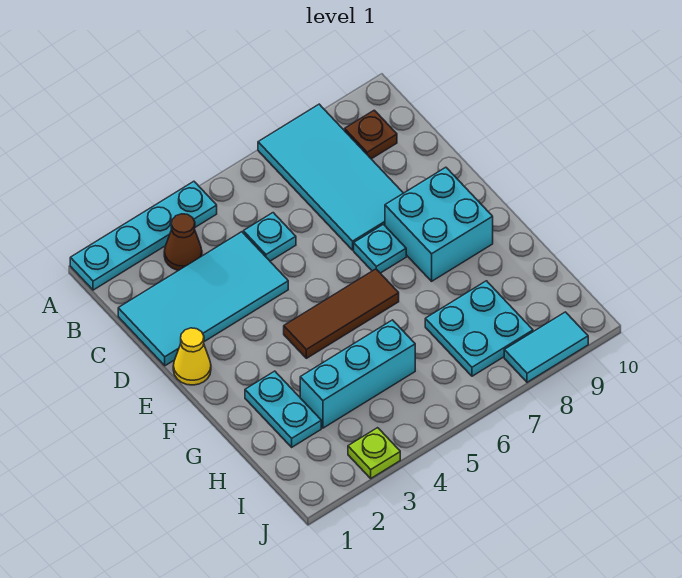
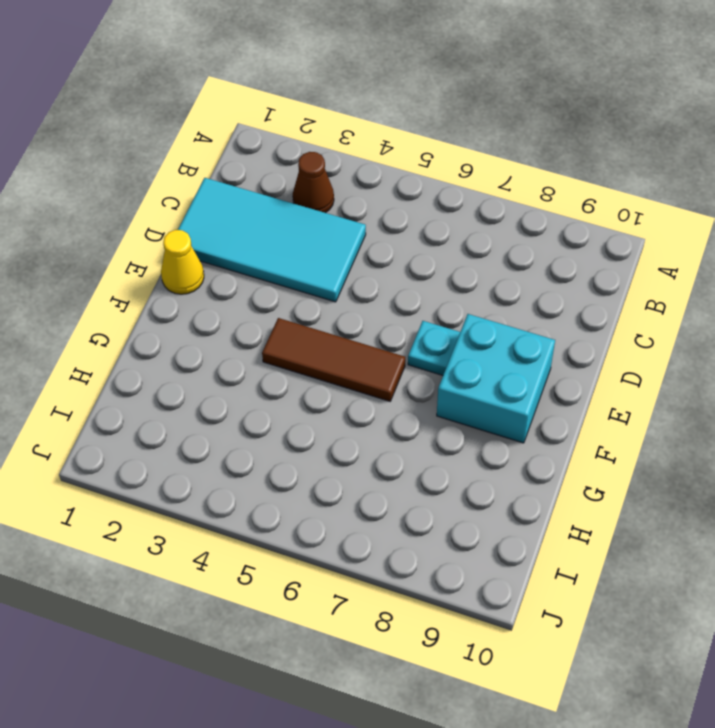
none -> cyan 1x4 plate [70,181,217,290]
none -> cyan 2x4 tile [258,104,403,250]
none -> brown 1x1 plate [345,110,397,159]

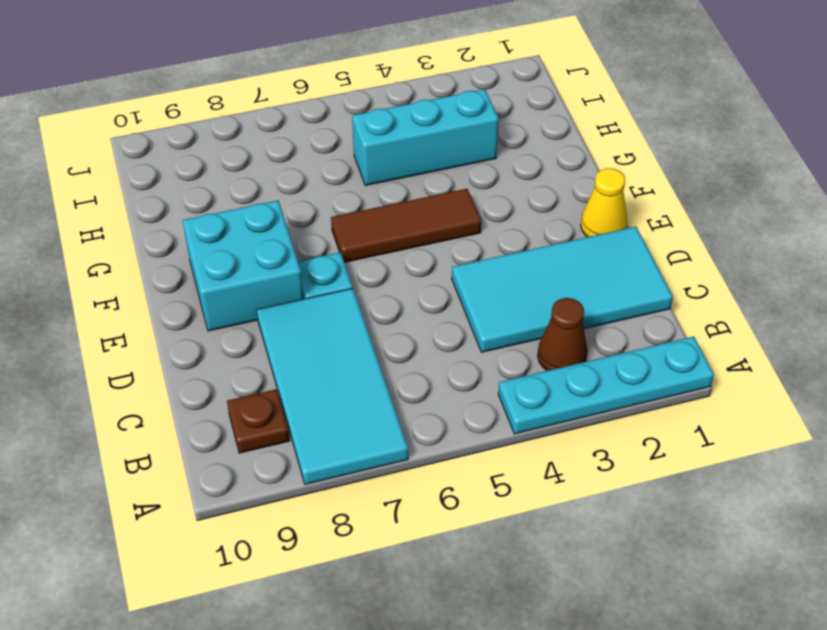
none -> cyan 1x1 plate [243,213,296,261]
none -> cyan 1x2 plate [245,371,321,447]
none -> cyan 2x2 plate [425,281,533,376]

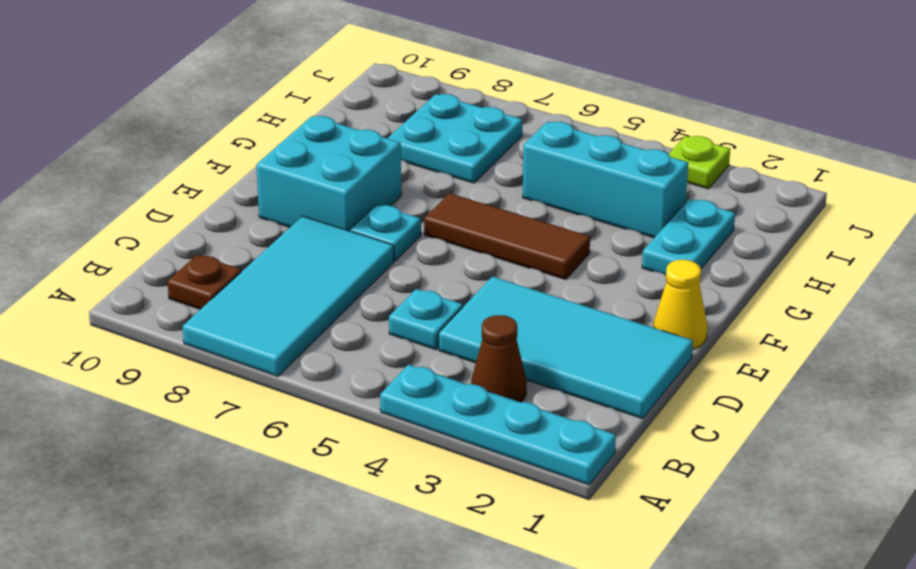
none -> cyan 1x2 tile [504,312,588,382]

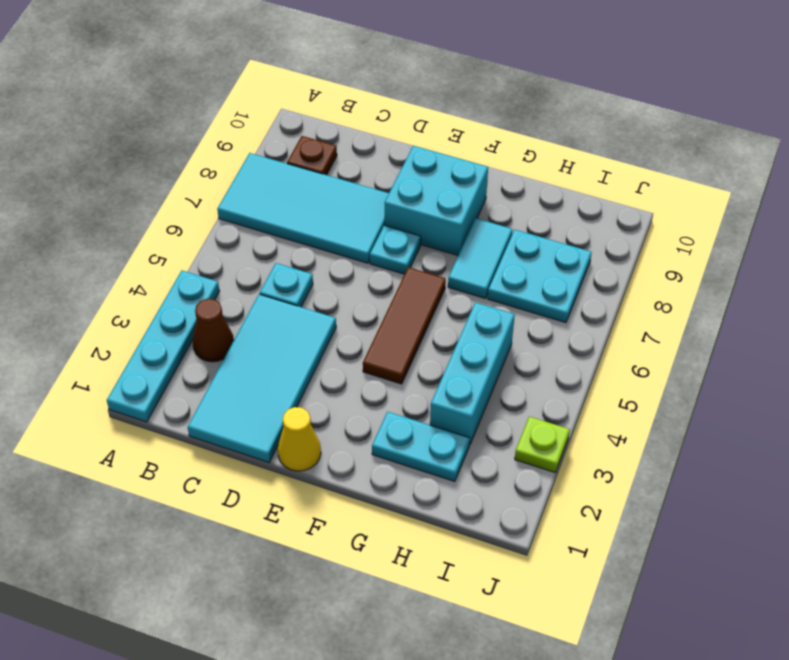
cyan 1x2 tile [448,218,512,299] -> cyan 1x2 tile moved to [504,312,588,382]

